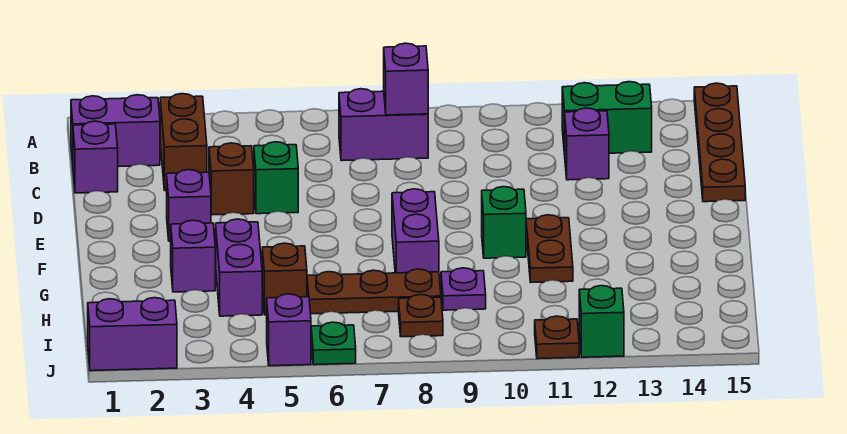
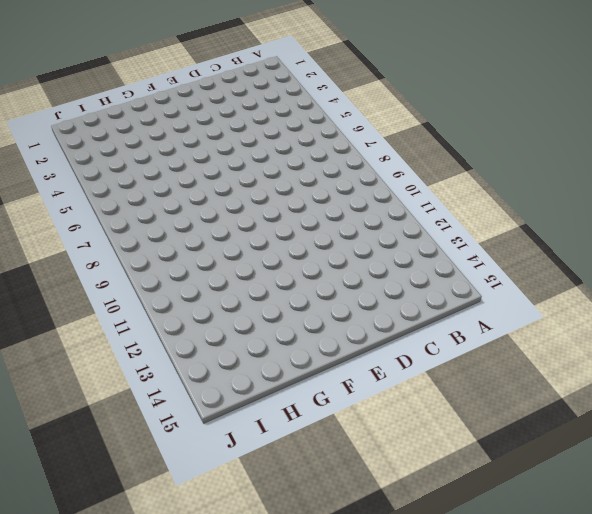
none -> brown 1x4 plate [694,83,745,202]
none -> purple 1x2 brick [71,95,160,167]
none -> brown 1x2 brick [160,94,207,191]

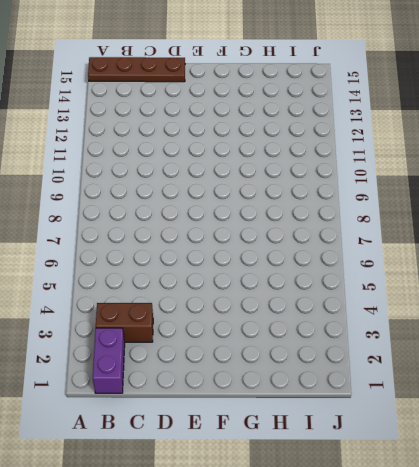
none -> purple 1x2 brick [339,89,428,161]
none -> green 1x2 brick [562,82,652,154]
none -> purple 1x1 brick [73,121,118,193]

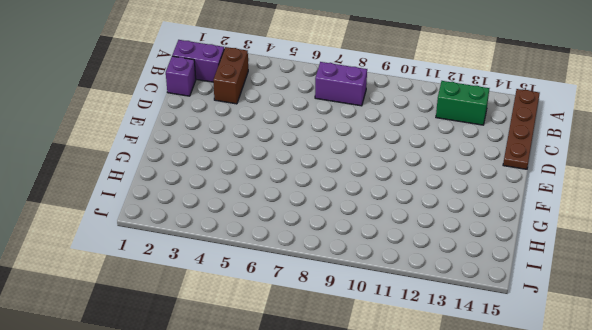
none -> purple 1x1 brick [565,108,609,180]
none -> brown 1x1 brick [209,143,254,215]
none -> green 1x1 brick [254,142,298,214]

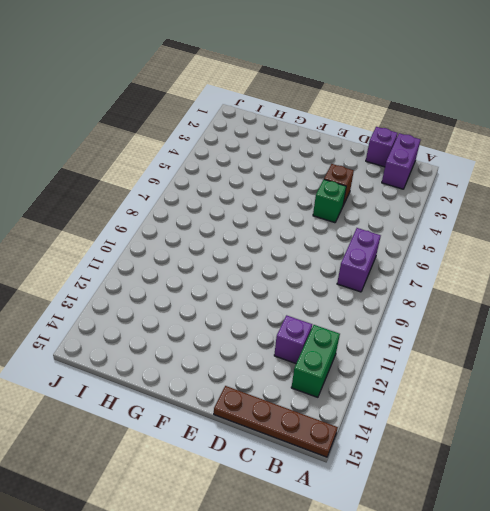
none -> brown 1x2 brick [160,94,207,191]
none -> purple 1x1 brick [167,170,211,241]
none -> purple 1x2 brick [392,189,439,273]

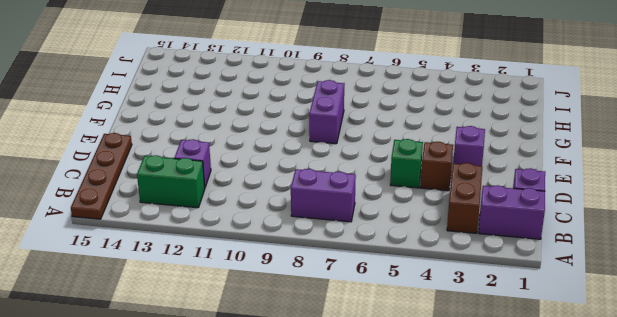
none -> green 1x1 brick [482,187,526,258]
none -> brown 1x2 plate [526,215,573,282]
none -> purple 1x1 brick [171,220,215,292]

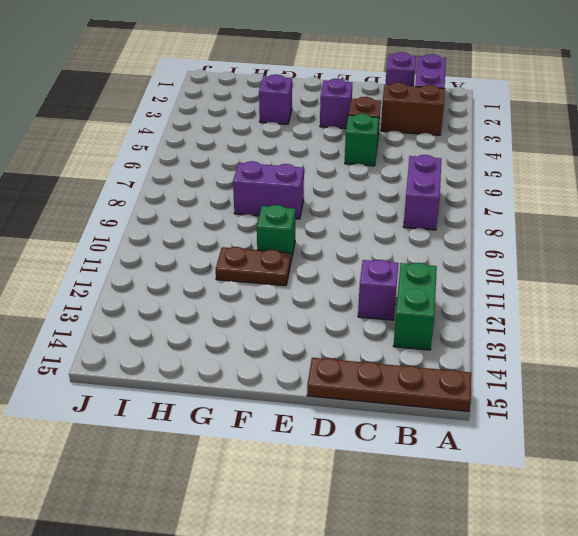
none -> purple 1x2 brick [216,219,262,316]
none -> brown 1x1 brick [262,243,307,315]
none -> brown 1x3 plate [307,269,441,314]

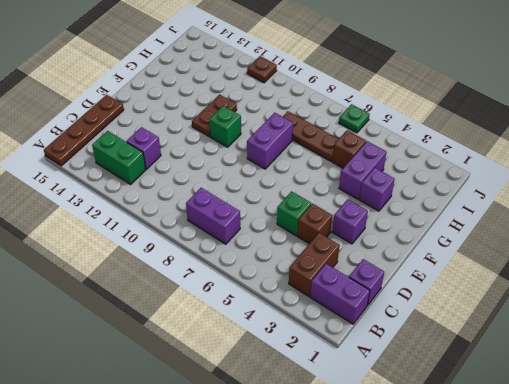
none -> purple 1x1 plate [441,268,486,310]
none -> brown 1x1 plate [399,295,443,337]
none -> purple 1x2 brick [88,298,177,371]

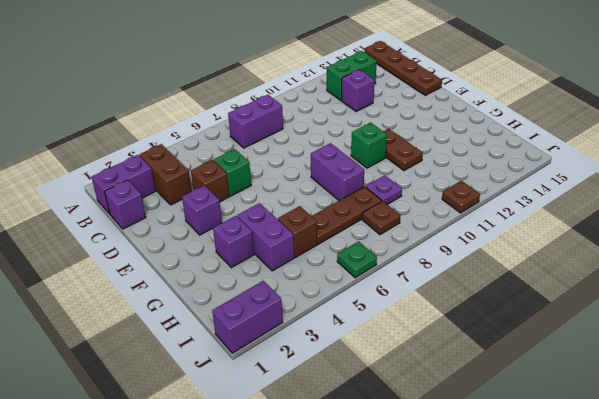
none -> purple 1x1 brick [267,294,311,366]
none -> green 1x1 brick [579,286,624,357]
none -> purple 1x1 brick [384,43,428,115]

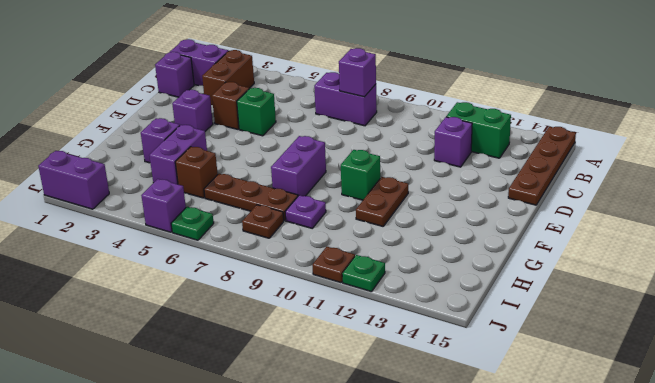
green 1x1 plate [342,255,385,292] -> green 1x1 brick [579,286,624,357]

